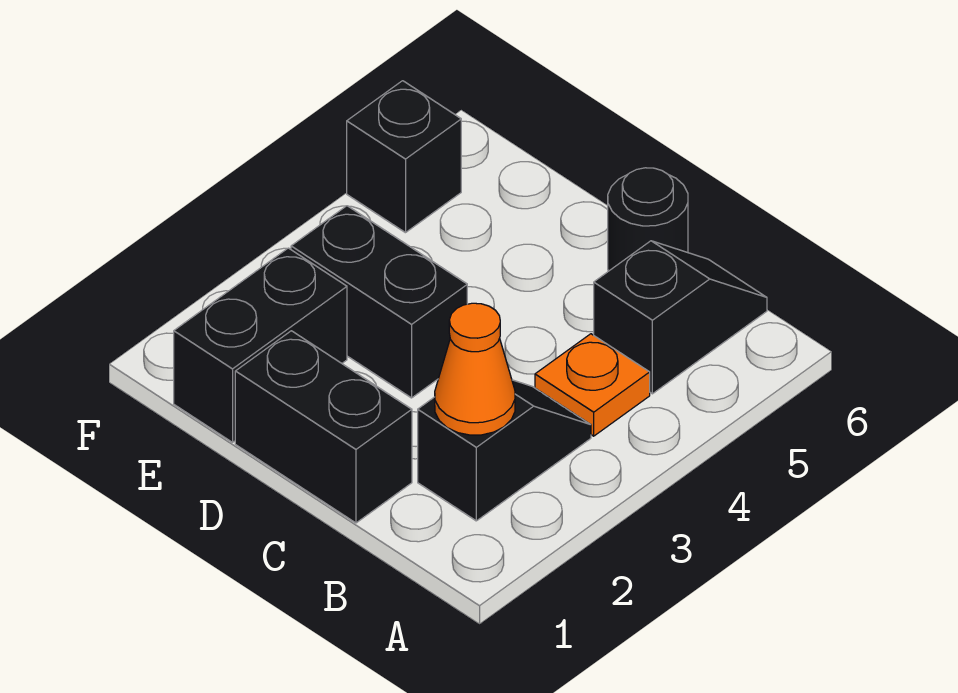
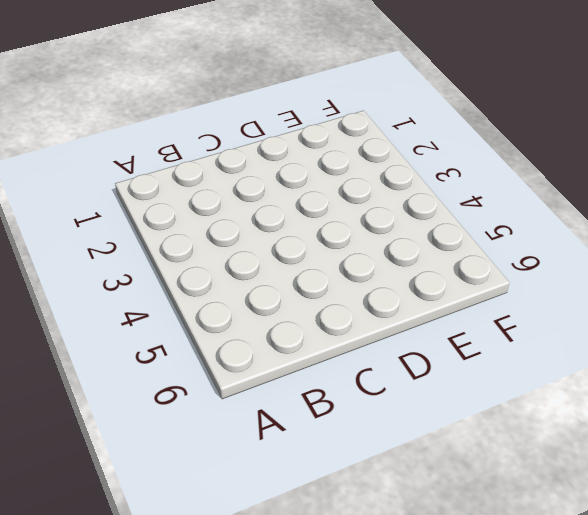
none -> black 1x2 slope [418,380,591,521]
none -> orange 1x1 plate [535,334,650,436]

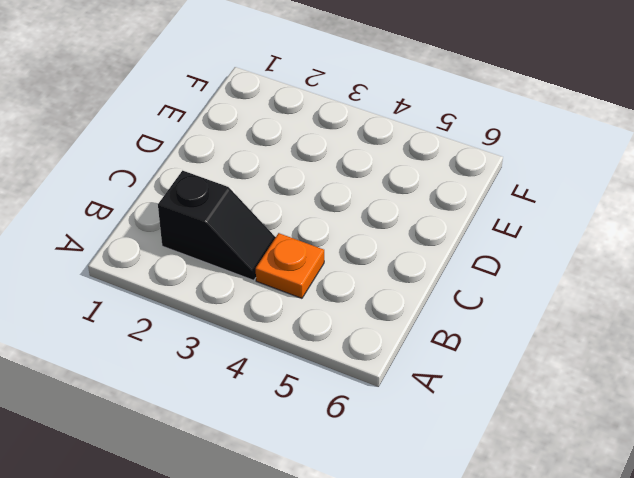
none -> black 1x2 slope [594,241,767,394]
none -> black 1x2 brick [235,331,412,523]

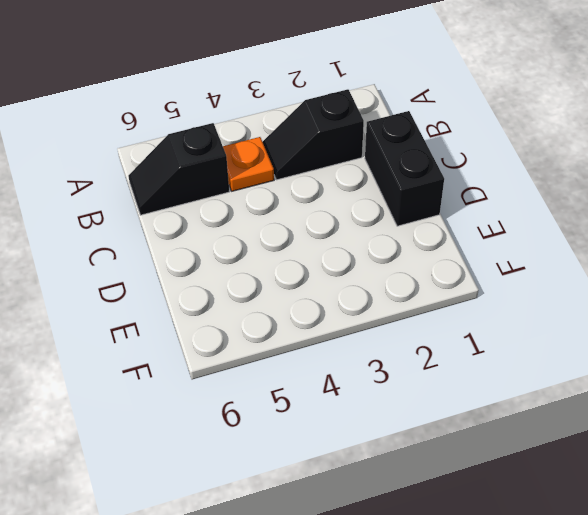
none -> black 1x1 round brick [608,168,688,271]
none -> black 1x2 brick [291,206,467,398]

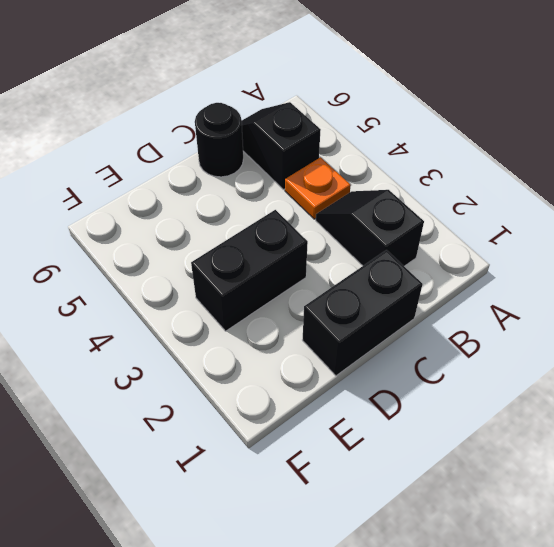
none -> black 1x2 brick [174,248,347,442]
none -> black 1x1 brick [347,81,461,233]

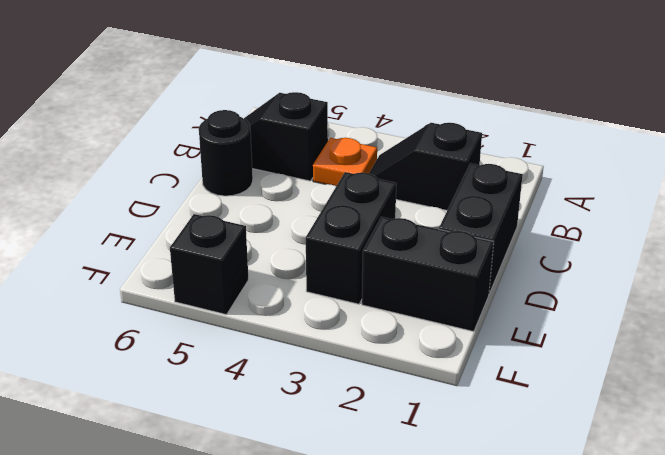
none -> orange 1x1 cone [435,303,515,435]

